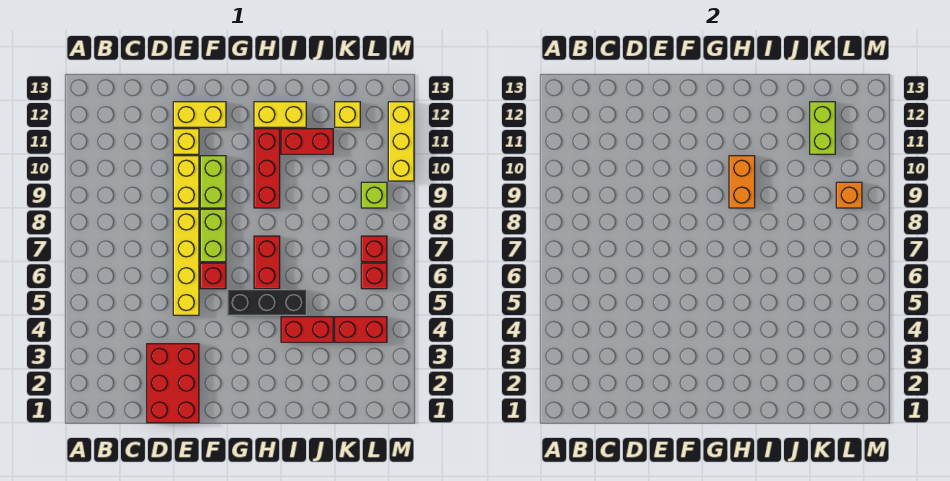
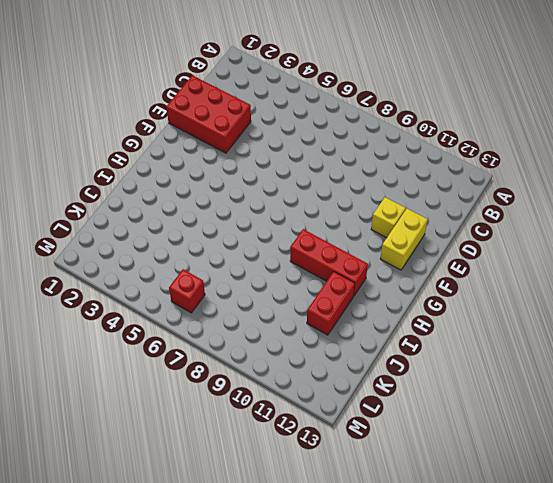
none -> yellow 1x4 brick [173,209,199,315]
none -> yellow 1x2 brick [173,156,199,208]
none -> red 1x1 brick [200,263,226,289]

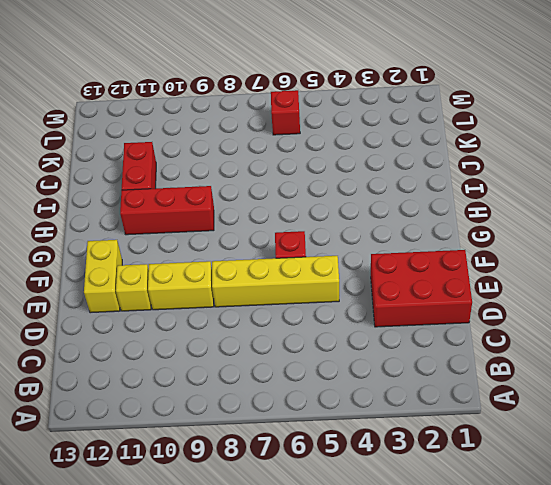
none -> lime 1x2 brick [200,209,226,262]
none -> lime 1x2 brick [200,156,226,208]
none -> black 1x3 brick [227,290,306,315]

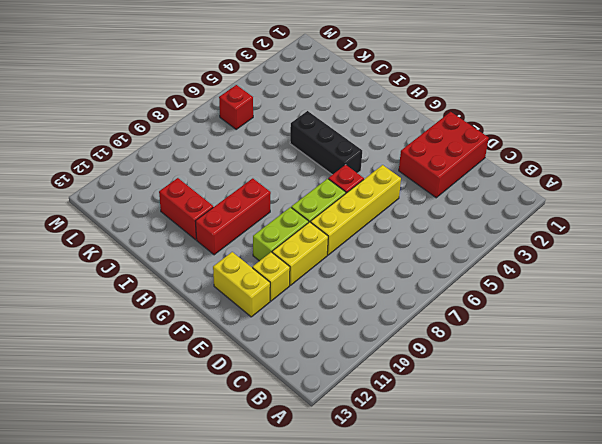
none -> red 1x2 brick [254,236,280,289]
none -> yellow 1x2 brick [254,102,306,127]
none -> red 1x2 brick [281,317,333,342]

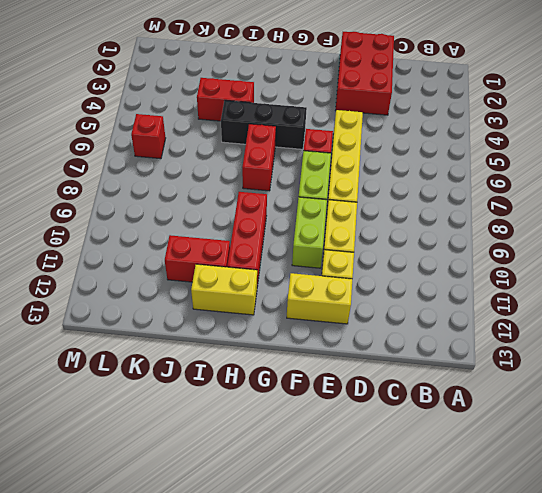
none -> red 1x2 brick [335,317,387,342]
none -> yellow 1x1 brick [335,102,360,127]
none -> red 1x1 brick [361,236,387,262]

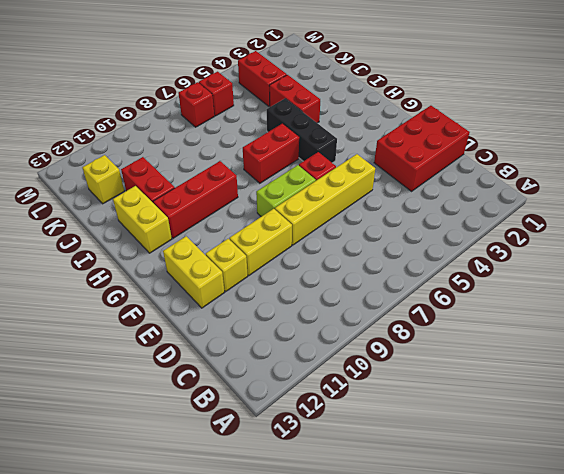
none -> lime 1x2 brick [200,156,226,208]
none -> lime 1x1 brick [361,182,387,208]
none -> yellow 1x3 brick [388,102,414,181]

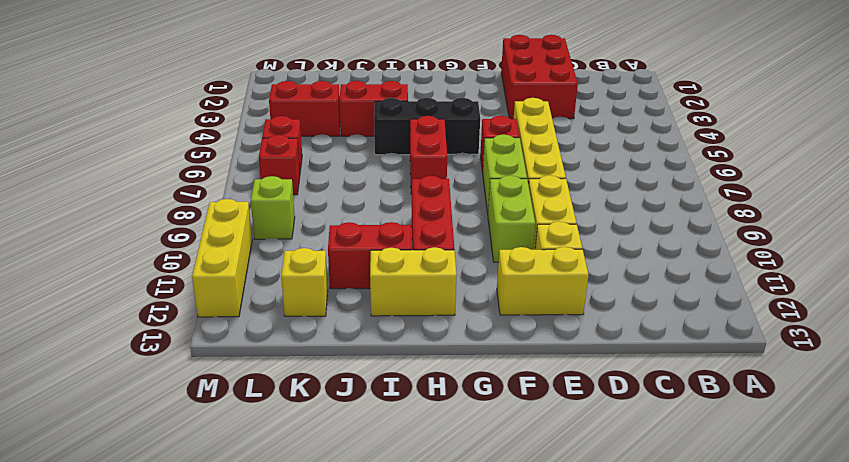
none -> orange 1x2 brick [729,156,755,208]
none -> lime 1x2 brick [810,102,835,154]
none -> orange 1x1 brick [836,182,862,208]

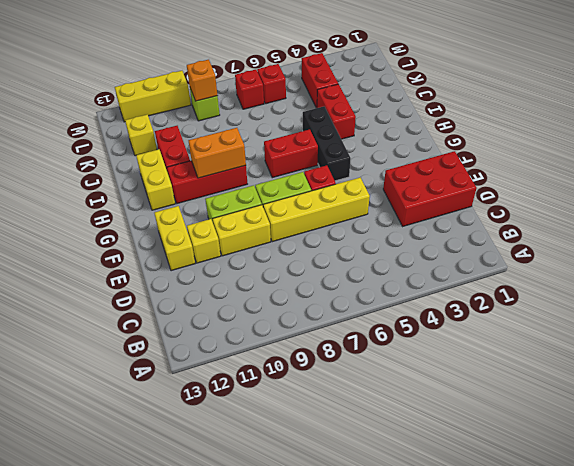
none -> lime 1x2 brick [810,102,835,154]

